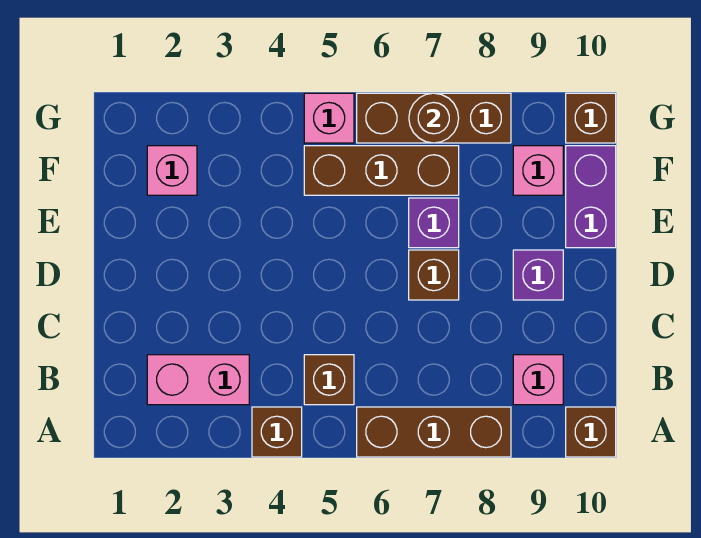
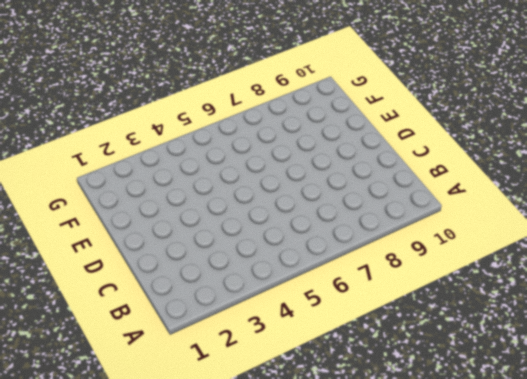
none -> brown 1x1 brick [252,407,302,457]
none -> brown 1x3 brick [357,407,511,457]
none -> brown 1x1 brick [566,407,616,457]

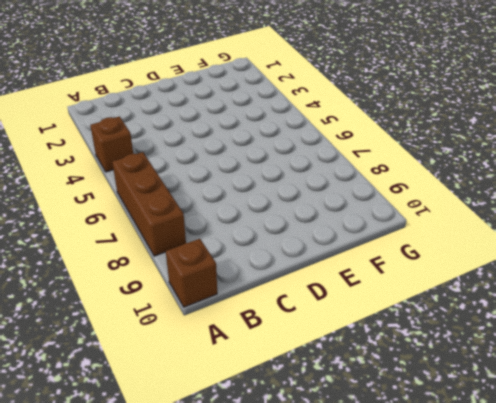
none -> pink 1x2 brick [147,355,249,405]
none -> brown 1x1 brick [304,355,354,405]
none -> pink 1x1 brick [513,355,563,405]

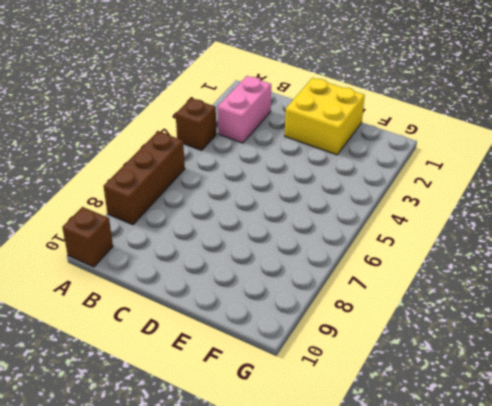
yellow 2x2 brick [285,78,365,155] -> none
none -> brown 1x1 brick [304,355,354,405]
none -> pink 1x1 brick [513,355,563,405]
none -> brown 1x1 brick [409,250,459,300]

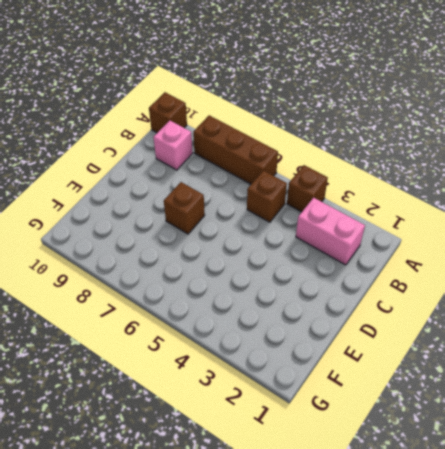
none -> purple 1x1 brick [513,250,563,300]
none -> purple 1x1 brick [409,198,459,248]
none -> purple 1x2 brick [566,146,616,248]

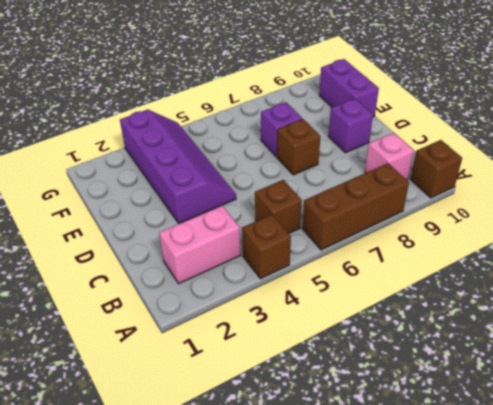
purple 2x4 slope [120,109,236,224] -> none
none -> pink 1x1 brick [147,146,197,195]
none -> brown 1x3 brick [304,146,459,195]
none -> pink 1x1 brick [513,146,563,195]

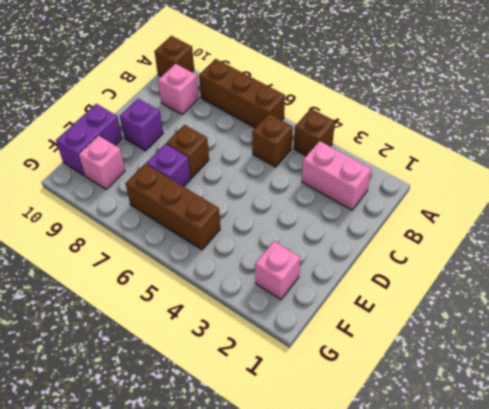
none -> pink 1x1 brick [304,93,354,143]
none -> brown 1x3 brick [357,93,511,143]
none -> brown 1x1 brick [566,93,616,143]

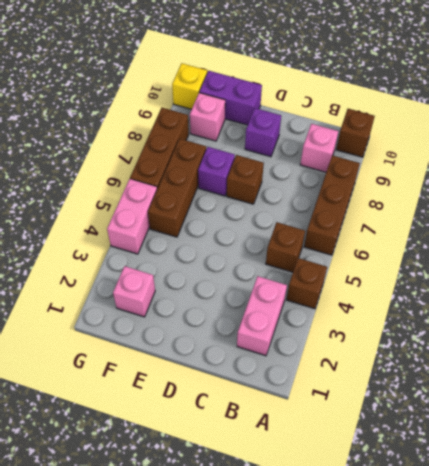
pink 1x2 brick [107,179,157,254] -> pink 1x1 brick [304,93,354,143]
yellow 1x1 brick [172,63,207,109] -> brown 1x1 brick [566,93,616,143]
none -> brown 1x1 round brick [409,93,459,143]

